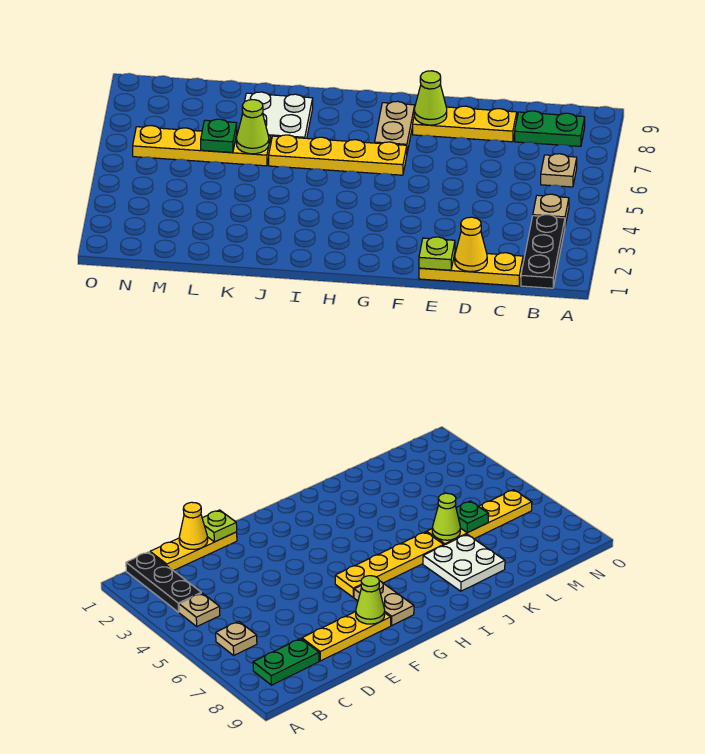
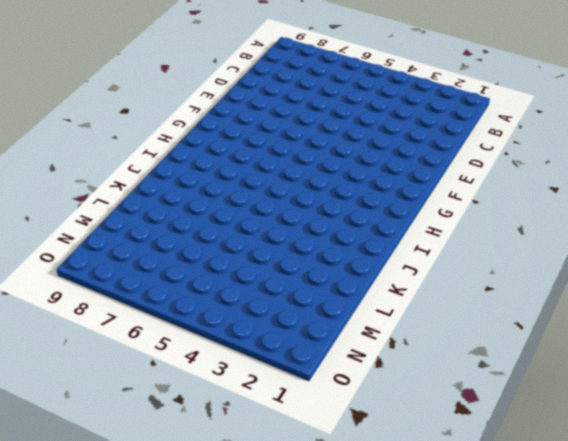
none -> black 1x3 plate [521,215,565,288]
none -> tan 1x1 plate [533,194,569,226]
none -> tan 1x1 plate [541,154,577,187]

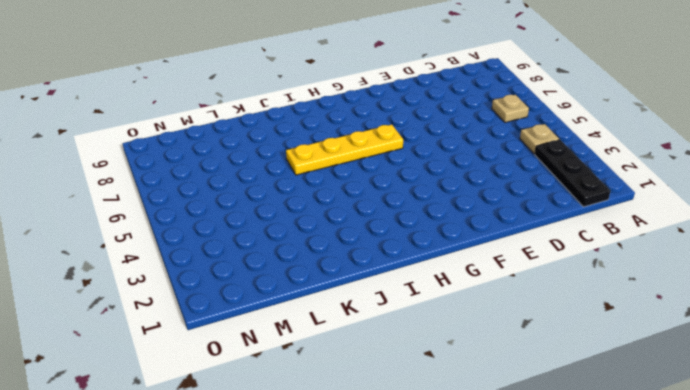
none -> green 1x2 plate [515,111,585,147]
none -> yellow 1x3 plate [419,251,523,286]
none -> yellow 1x3 plate [413,106,517,142]

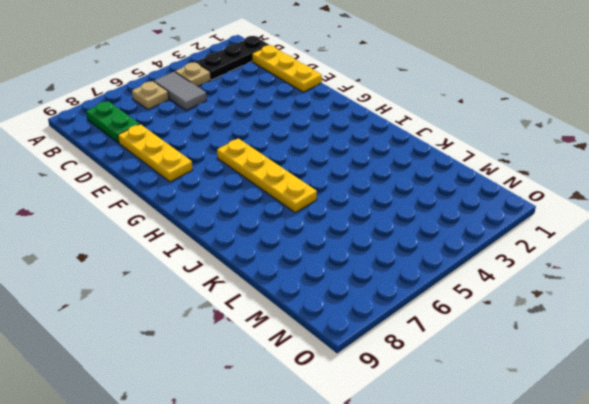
grey 1x2 tile [154,72,207,110] -> none
none -> tan 1x2 plate [375,101,415,152]
none -> white 2x2 plate [242,92,313,140]
none -> yellow 1x4 plate [133,126,271,166]

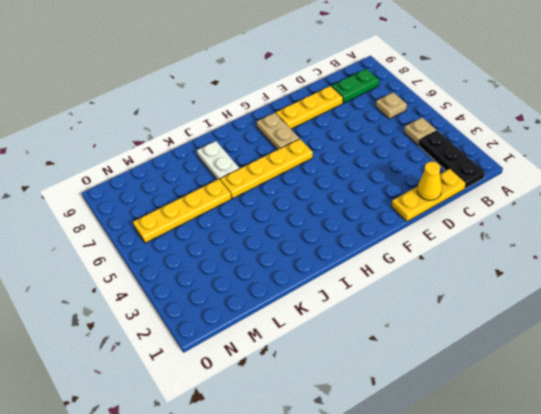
white 1x2 plate [197,141,239,180] -> white 2x2 plate [242,92,313,140]
none -> lime 1x1 plate [419,237,455,270]
none -> lime 1x1 cone [414,71,447,125]
none -> lime 1x1 cone [236,100,269,154]

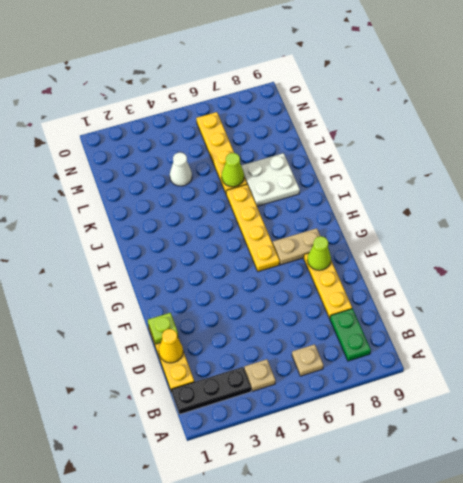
white 1x1 cone [170,153,192,186] -> none
none -> green 1x1 plate [201,119,237,153]

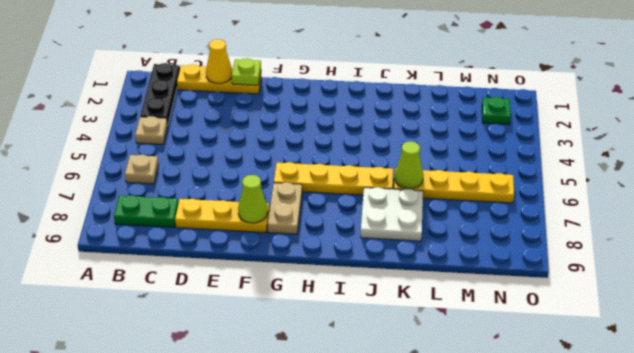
green 1x1 plate [482,97,511,124] -> green 1x1 plate moved to [201,119,237,153]

